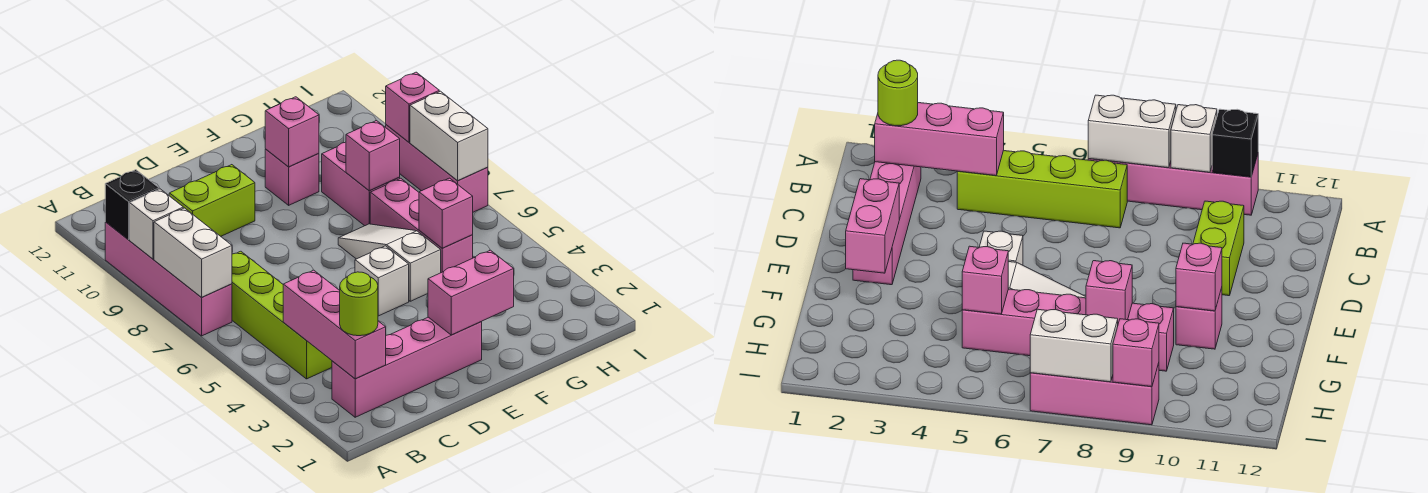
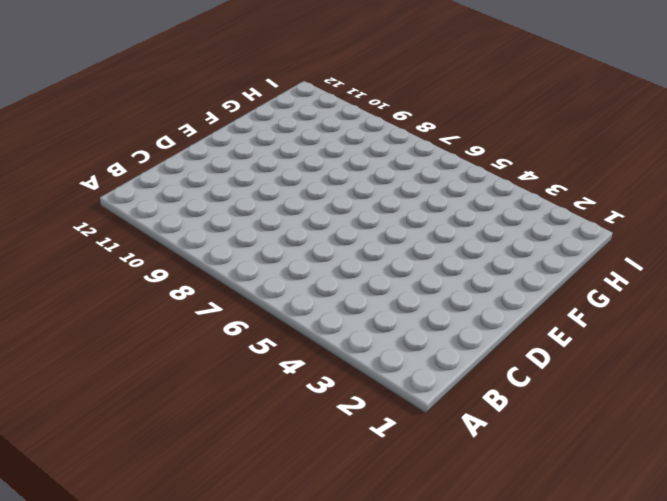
none -> pink 1x4 brick [105,222,232,336]
none -> pink 1x4 brick [332,317,482,417]
none -> lime 1x4 brick [232,251,332,379]

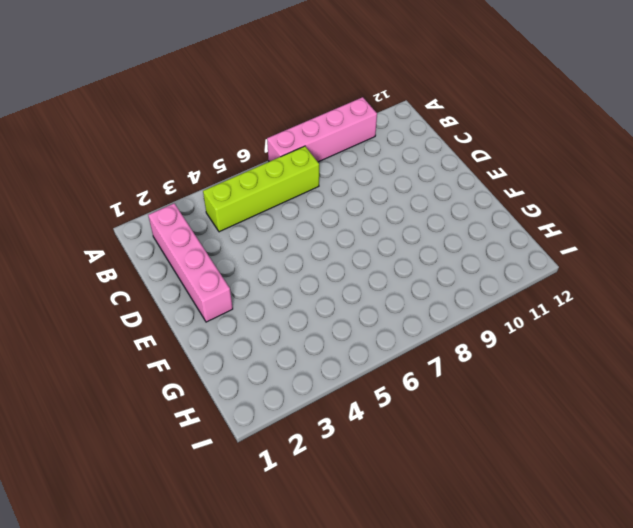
none -> lime 1x2 brick [169,165,255,236]
none -> white 1x1 brick [355,246,409,316]
none -> white 1x3 slope [338,224,441,301]

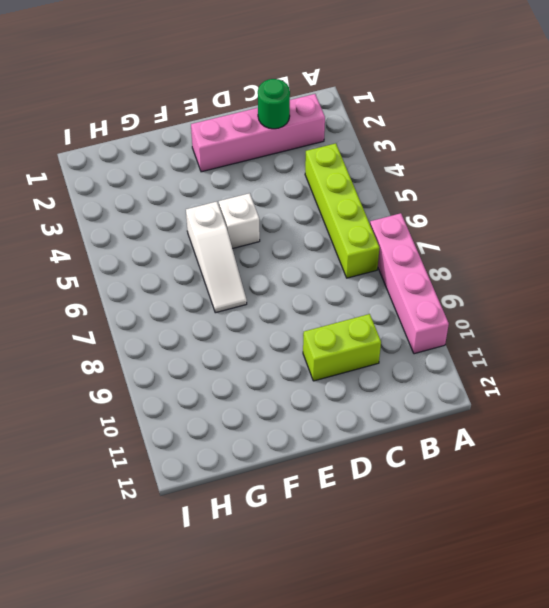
green 1x1 round brick [258,79,290,129] -> none
none -> pink 1x1 brick [265,149,319,205]
none -> pink 1x3 brick [370,178,473,273]
none -> pink 1x2 brick [322,142,400,226]

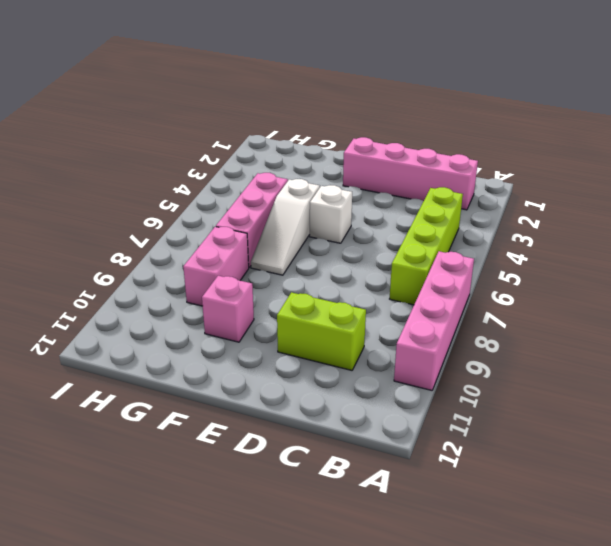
none -> pink 1x3 brick [386,125,488,212]
none -> white 1x2 brick [154,208,232,297]
none -> white 1x1 brick [130,189,183,259]

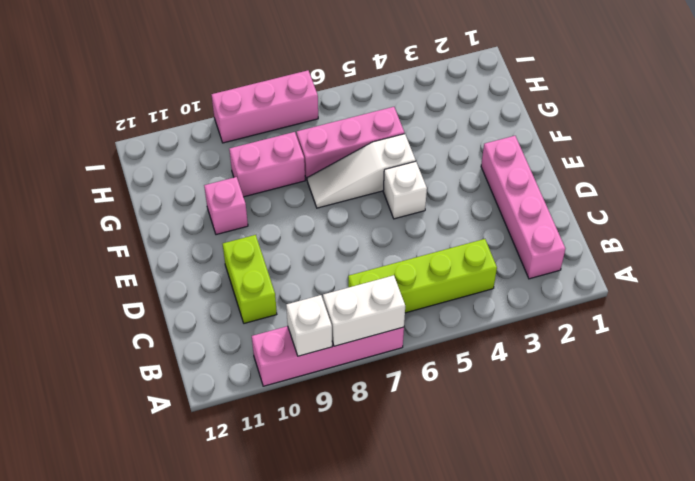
none -> black 1x1 brick [105,170,159,240]
none -> pink 1x3 brick [283,270,386,379]
none -> pink 1x2 brick [428,250,514,335]

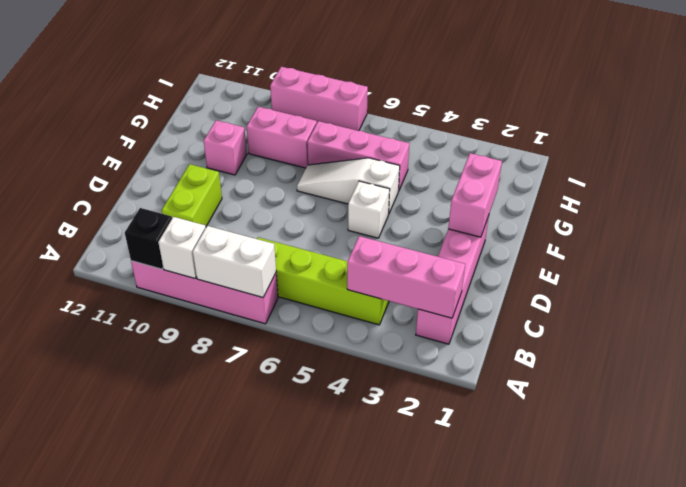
none -> pink 1x1 brick [265,97,319,167]
none -> pink 1x1 brick [419,178,473,248]
none -> pink 1x1 brick [346,121,400,191]

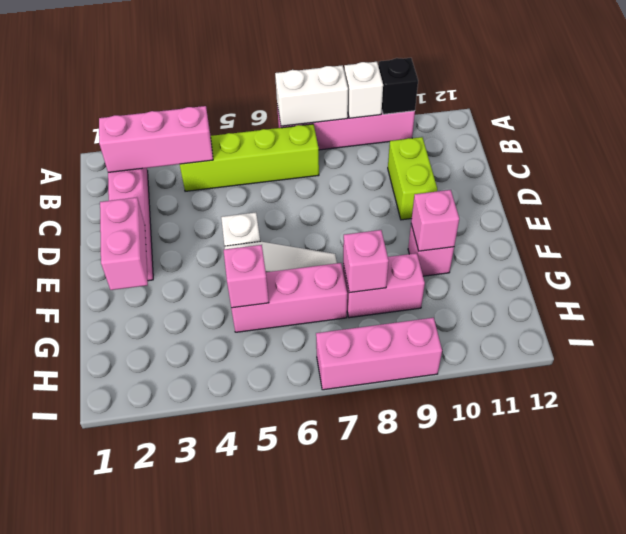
none -> white 1x2 brick [410,91,488,181]
none -> pink 1x1 brick [386,72,439,142]
none -> lime 1x1 round brick [340,272,378,336]

